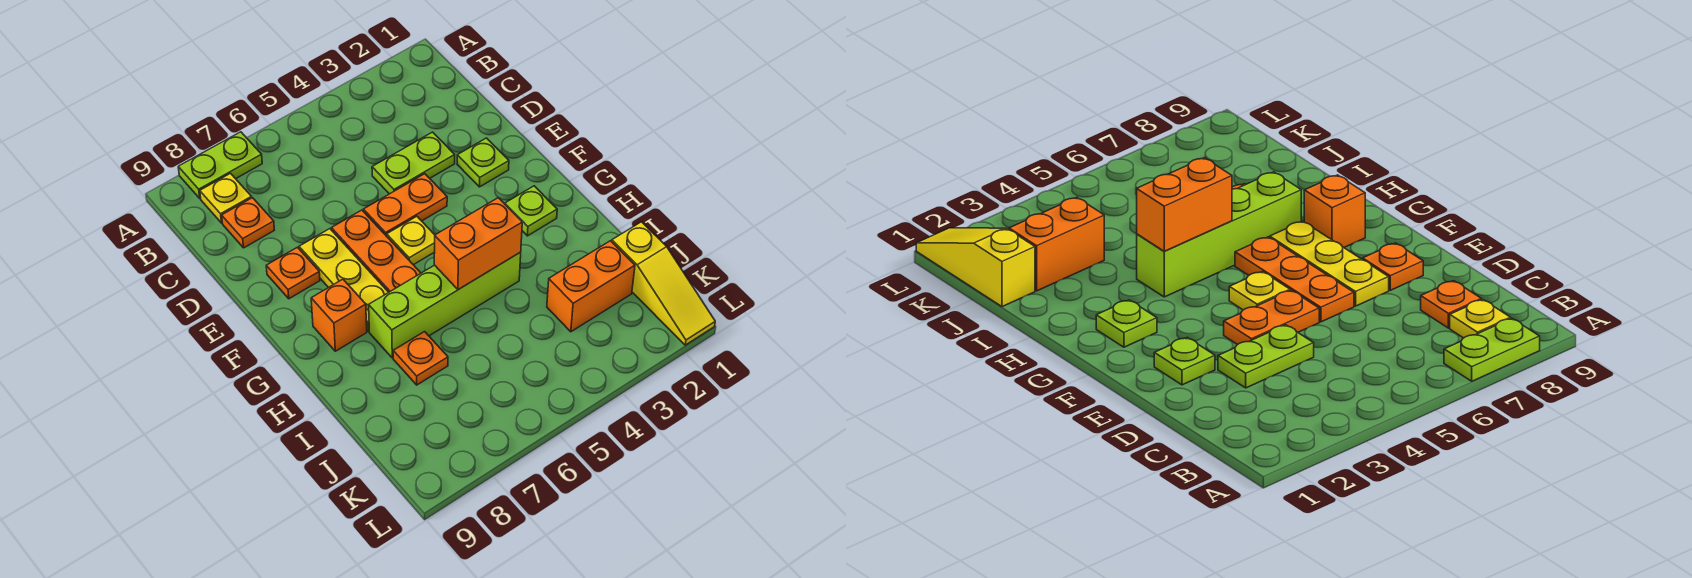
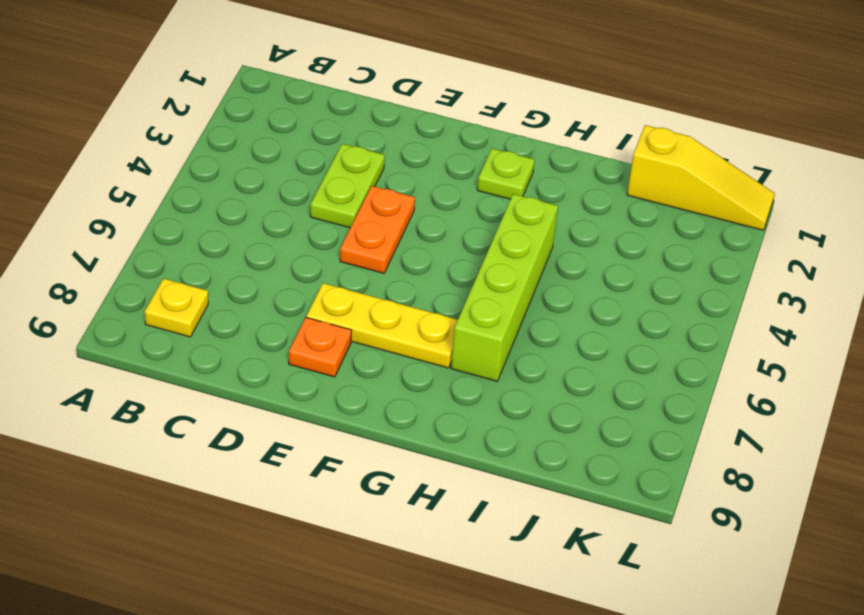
none -> lime 1x2 plate [178,132,262,198]
none -> orange 1x1 plate [222,198,274,248]
none -> lime 1x1 plate [457,138,509,187]

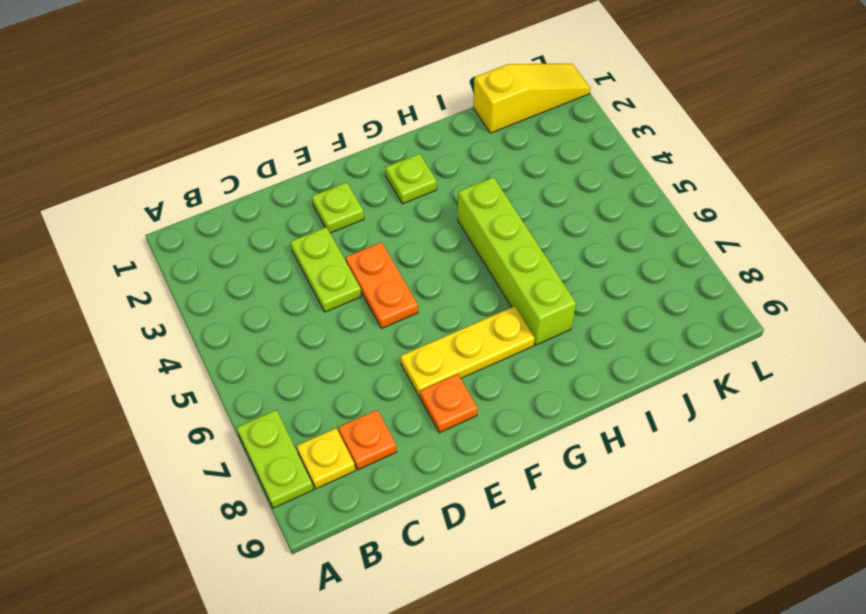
none -> orange 1x3 plate [331,210,421,292]
none -> yellow 1x1 plate [387,216,435,265]
none -> orange 1x1 brick [311,279,367,351]

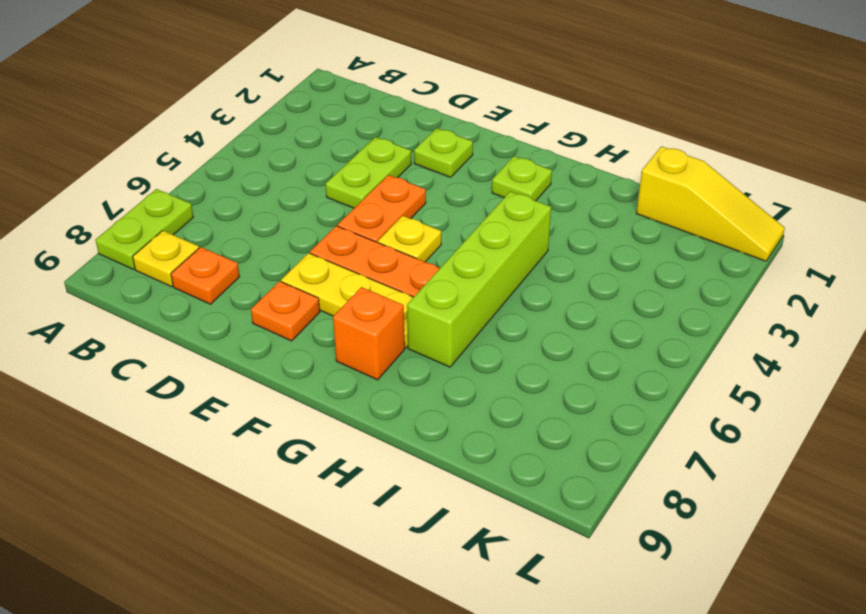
none -> orange 1x1 plate [393,332,448,385]
none -> orange 1x2 brick [547,241,635,332]
none -> orange 1x2 brick [434,198,522,290]

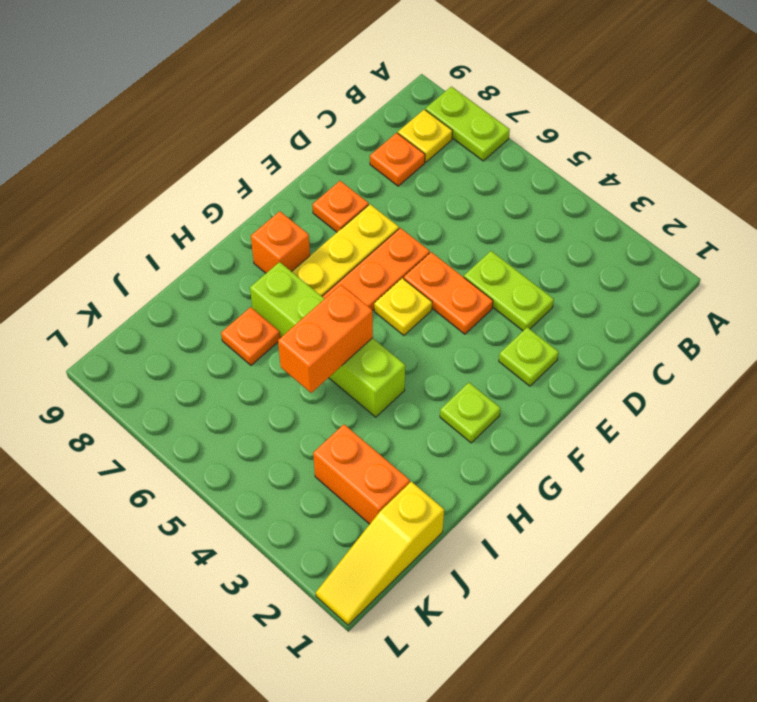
orange 1x2 brick [278,285,373,393] -> orange 1x2 brick turned to [434,198,522,290]

